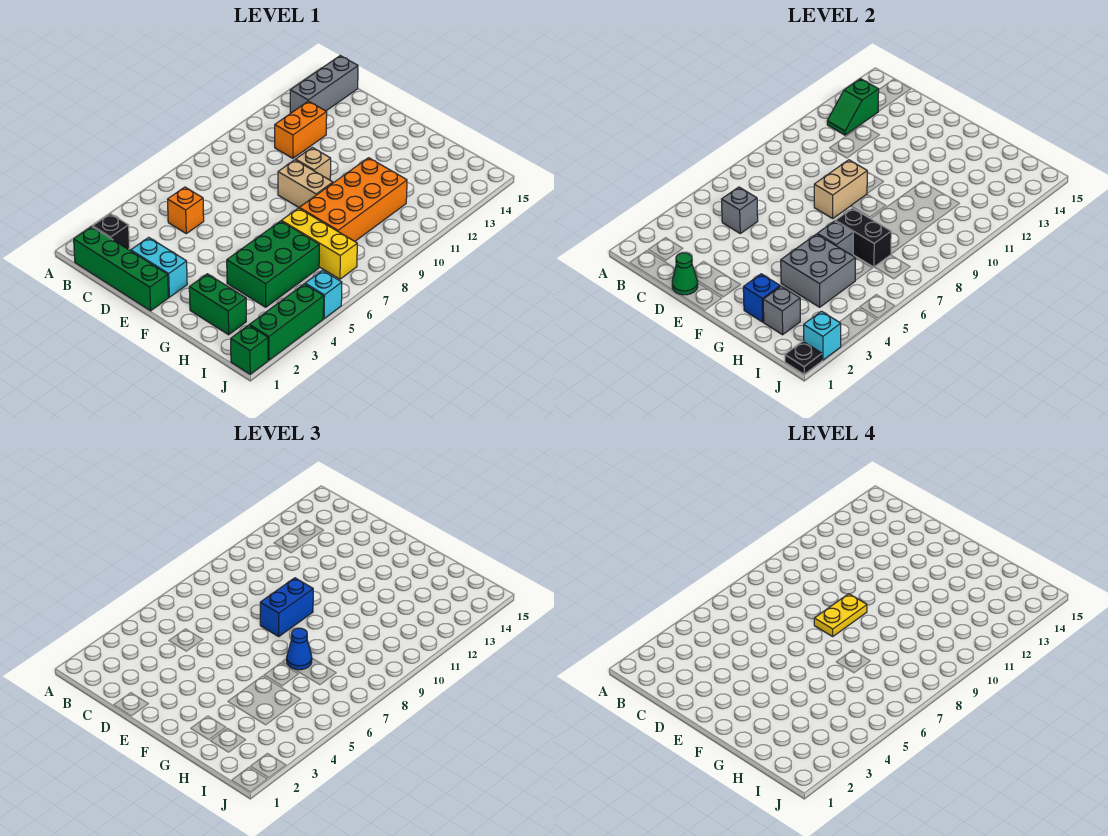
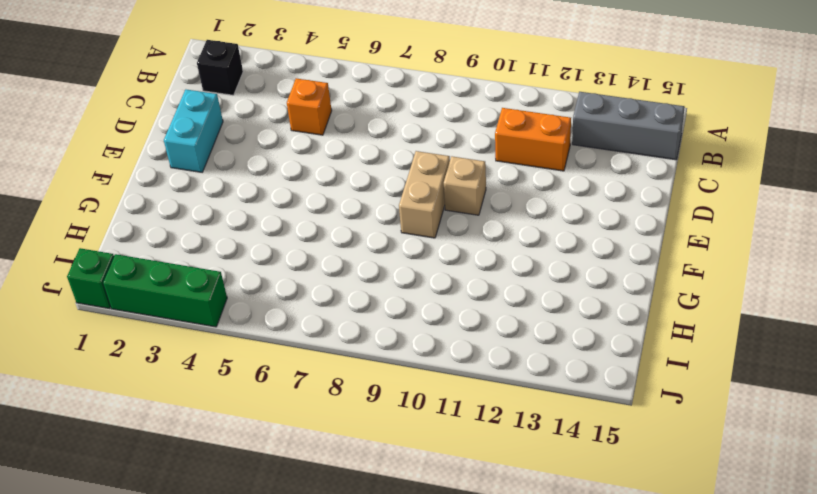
none -> green 1x4 brick [74,227,169,311]
none -> green 1x2 brick [189,274,246,335]
none -> green 2x3 brick [227,221,319,307]

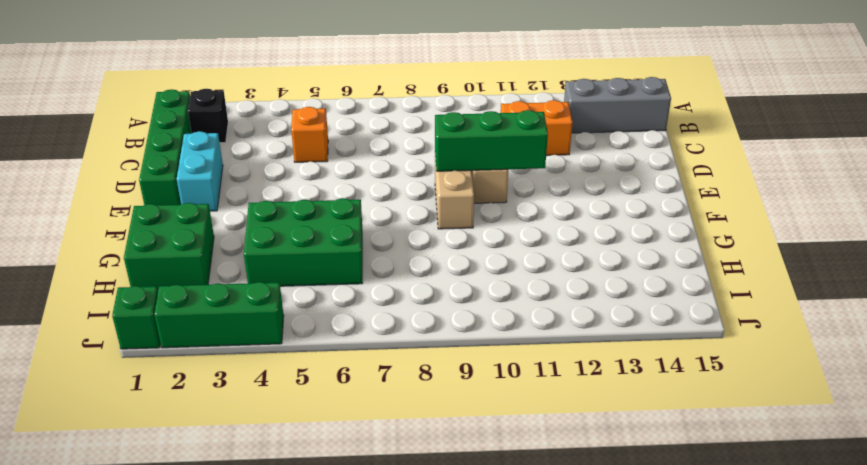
green 1x3 brick [435,110,548,171] -> tan 1x2 brick [814,160,867,218]
green 2x2 brick [124,203,214,289] -> green 1x2 brick [189,274,246,335]
none -> yellow 1x3 brick [282,208,357,279]
none -> orange 2x4 brick [299,158,407,241]
none -> cyan 1x1 brick [305,271,342,318]

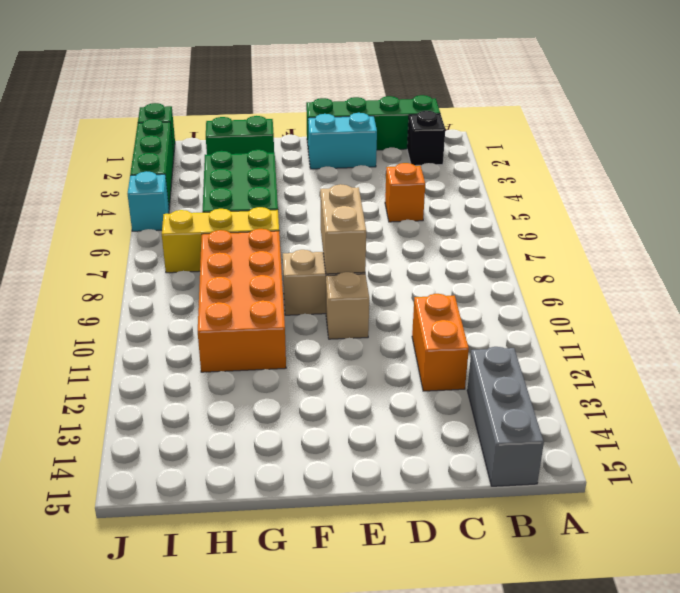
none -> green 1x2 slope [827,79,879,135]
none -> grey 1x1 brick [722,187,758,233]
none -> green 1x1 cone [672,253,698,295]

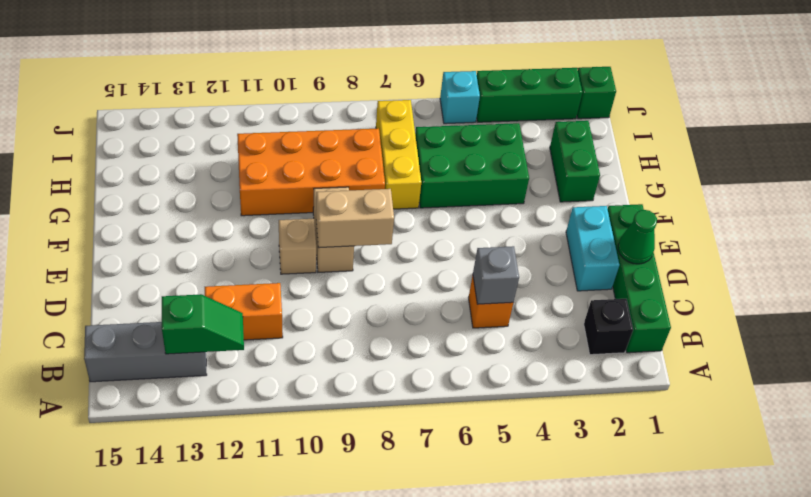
none -> blue 1x1 brick [743,274,780,322]
none -> grey 2x2 brick [781,234,855,307]
none -> grey 1x1 brick [817,221,853,256]

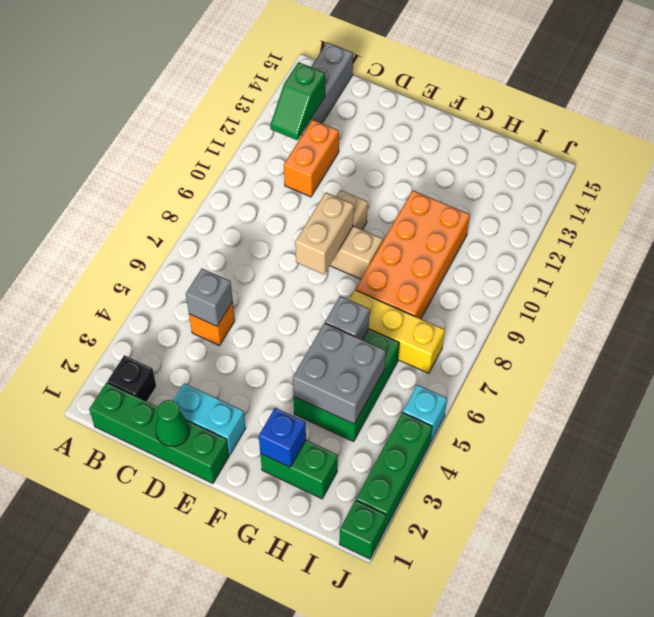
none -> black 1x2 brick [836,208,891,267]
none -> grey 1x1 brick [763,286,800,335]
none -> black 1x1 plate [785,341,822,374]

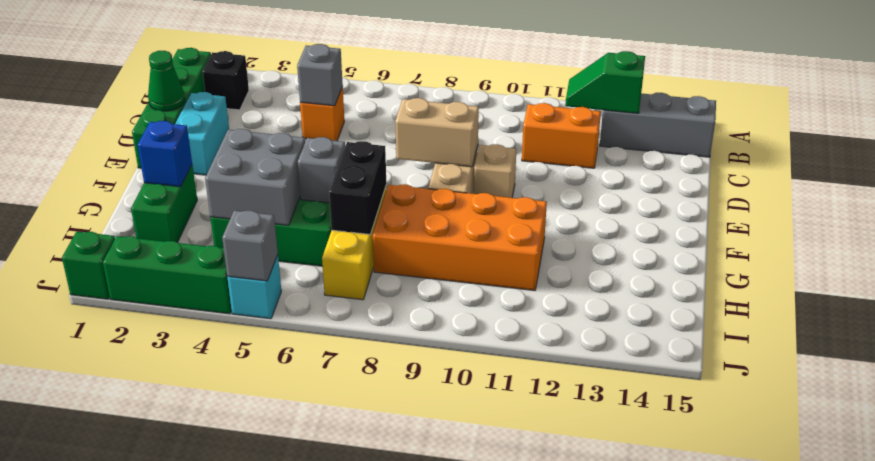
grey 1x1 brick [222,211,278,281] -> grey 1x1 brick moved to [763,286,800,335]
none -> black 1x1 plate [785,341,822,374]
none -> cyan 1x1 brick [804,311,841,360]
none -> blue 1x2 brick [260,578,313,636]

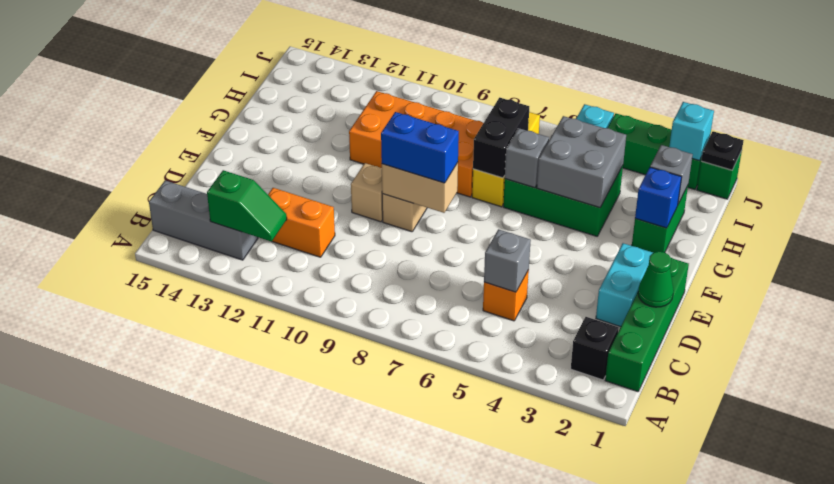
none -> blue 1x1 cone [287,628,312,670]
none -> yellow 1x2 plate [814,594,867,636]

